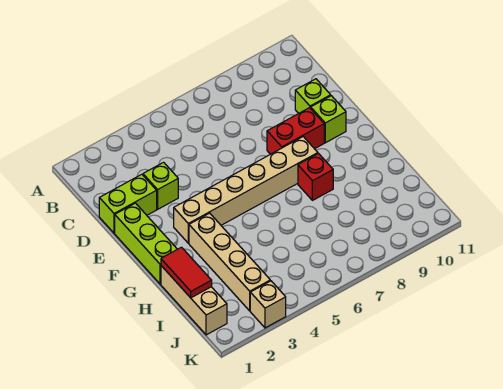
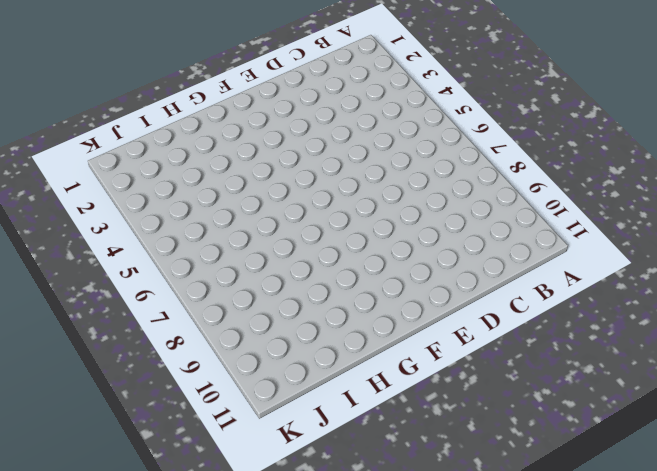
none -> lime 1x2 brick [99,174,157,233]
none -> lime 1x1 brick [143,162,178,209]
none -> lime 1x1 brick [295,79,331,113]

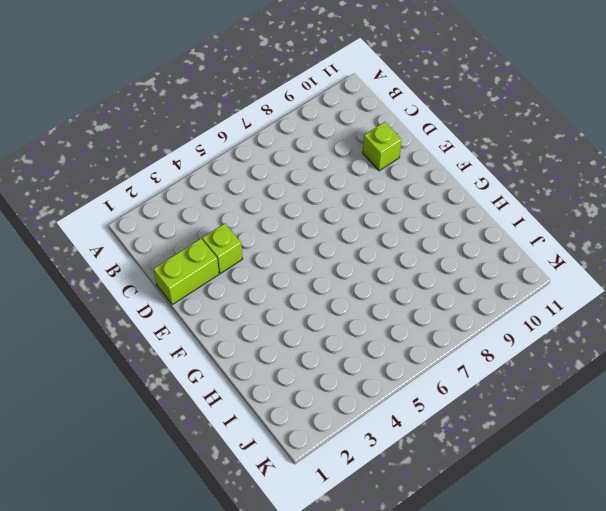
none -> lime 1x3 brick [115,203,177,284]
none -> red 1x2 brick [267,108,324,154]
none -> lime 1x1 brick [311,96,346,143]

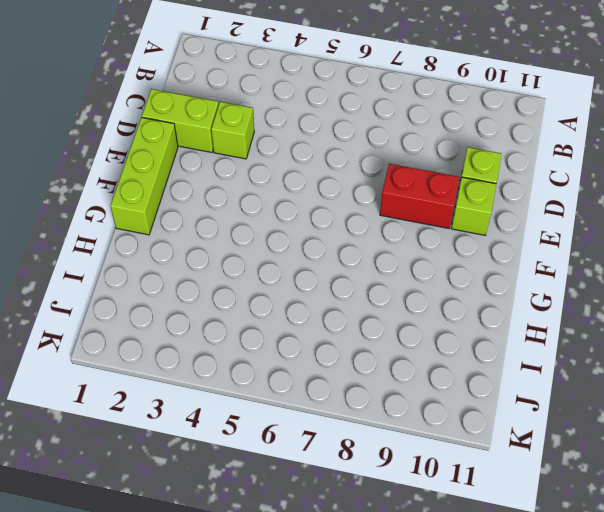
none -> tan 1x6 brick [174,137,318,243]
none -> tan 1x4 brick [189,213,270,311]
none -> red 1x1 brick [298,154,333,200]

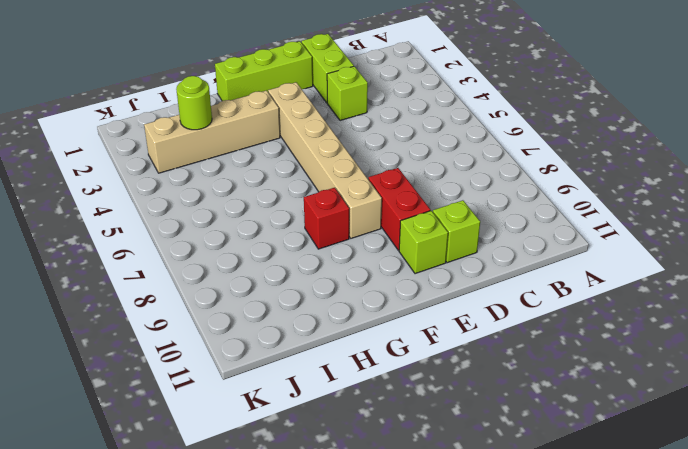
lime 1x1 round brick [176,76,212,130] -> none
none -> tan 1x3 brick [161,266,227,335]
none -> tan 1x1 brick [250,281,286,328]
none -> red 1x2 tile [161,247,212,298]

